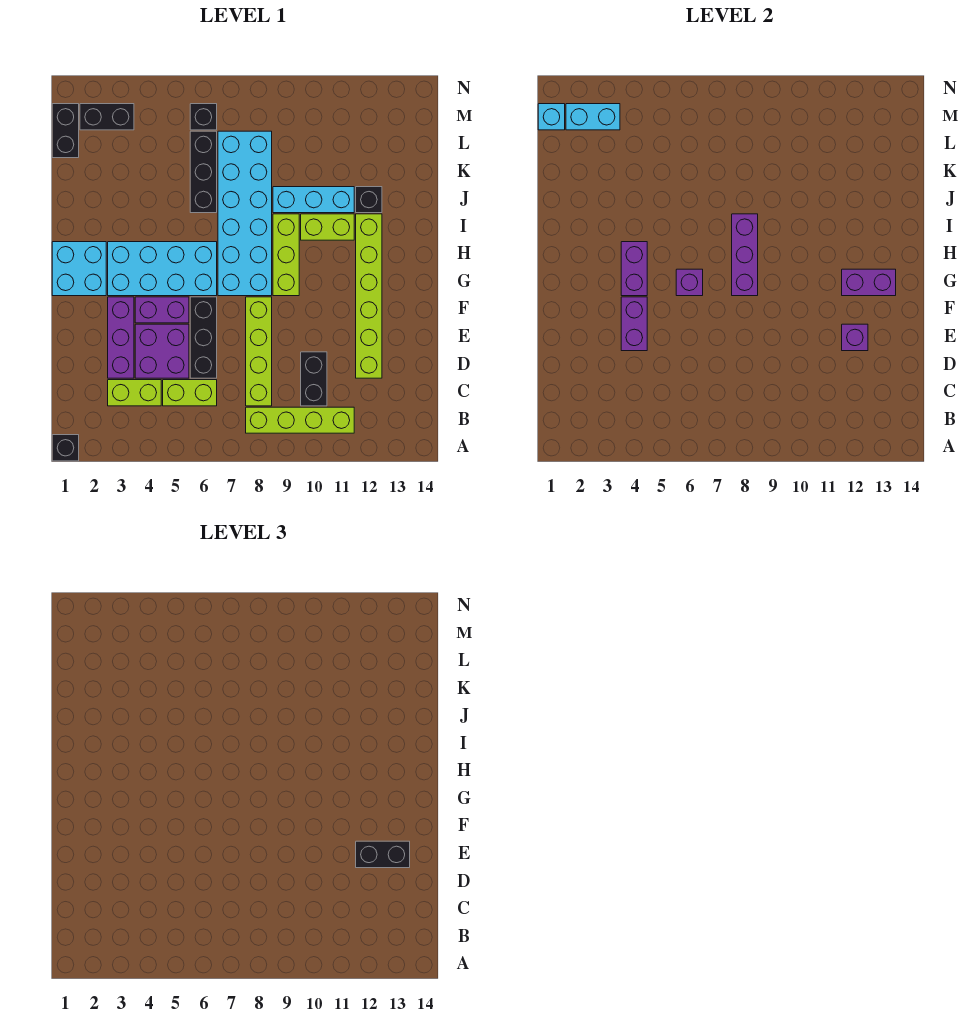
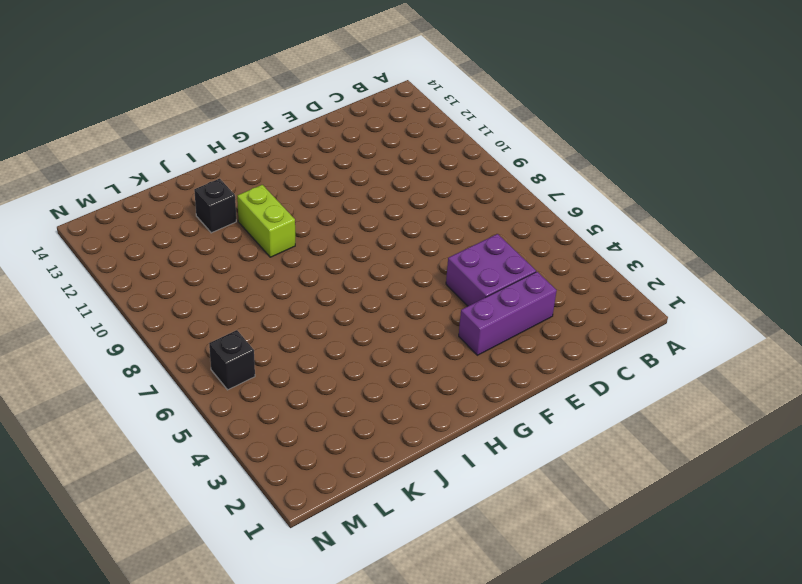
none -> black 1x1 brick [52,435,79,461]
none -> lime 1x4 brick [246,407,354,433]
none -> lime 1x2 brick [108,380,161,406]
none -> lime 1x2 brick [163,380,217,406]

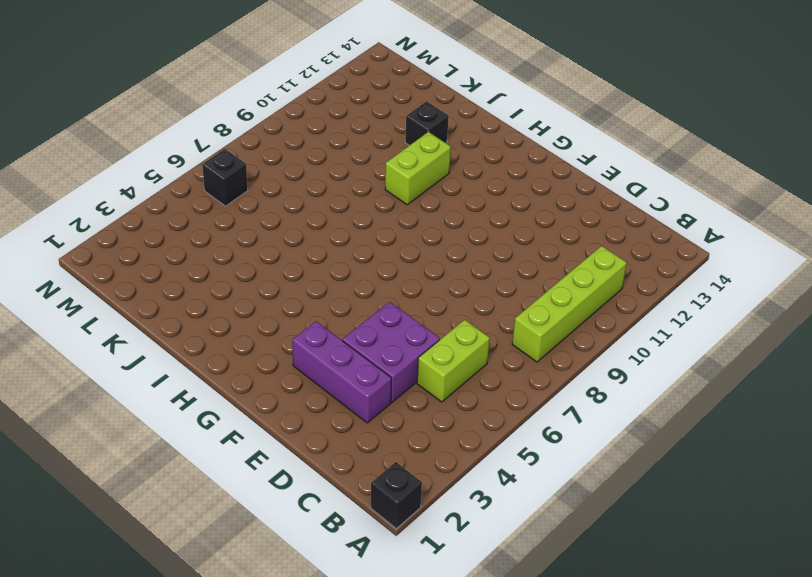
none -> lime 1x2 brick [108,380,161,406]
none -> lime 1x4 brick [246,297,272,406]
none -> black 1x2 brick [301,352,327,406]
none -> black 1x3 brick [190,297,217,378]

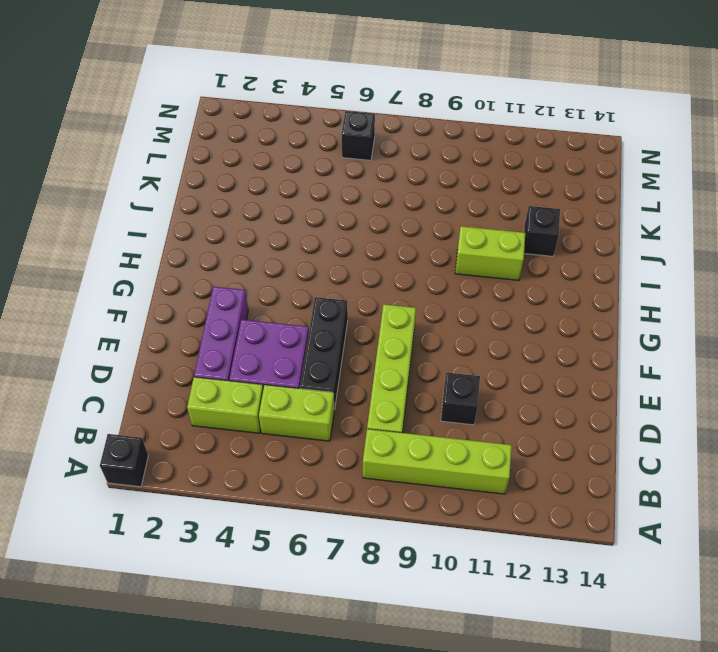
black 1x1 brick [441,373,480,425] -> black 1x2 brick [301,352,327,406]
none -> lime 1x6 brick [356,214,382,378]
none -> purple 1x2 brick [135,297,189,323]
none -> cyan 2x2 brick [52,242,106,296]
none -> cyan 2x4 brick [108,242,217,296]

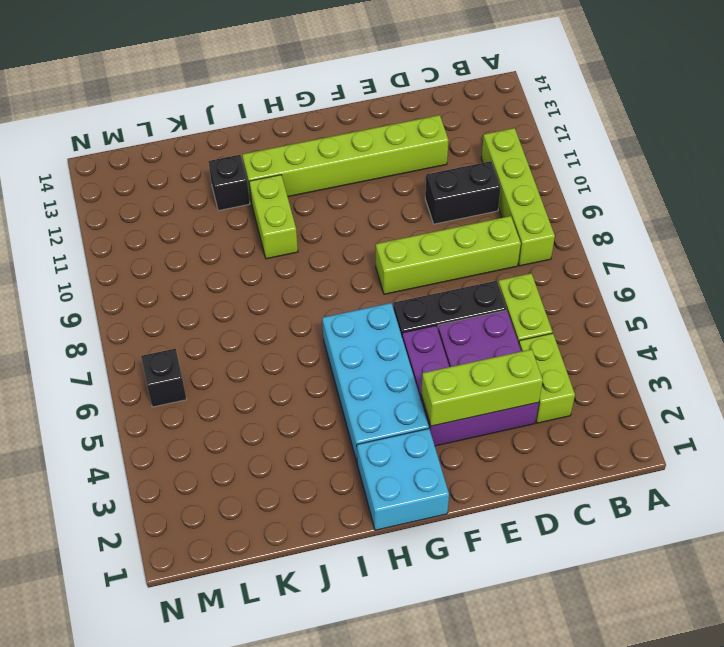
lime 1x3 brick [421,349,543,426] -> lime 1x3 brick moved to [273,214,299,296]
none -> black 1x1 brick [52,435,79,461]
none -> cyan 2x6 brick [218,131,272,296]
none -> black 1x3 brick [190,131,217,213]
none -> cyan 1x3 brick [273,187,354,213]

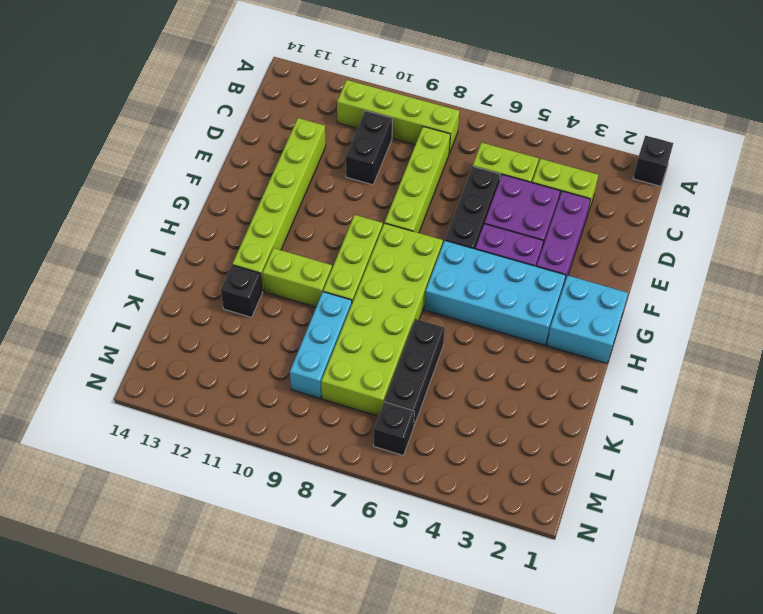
lime 2x6 brick [321,223,443,416] -> cyan 2x6 brick [218,131,272,296]
cyan 1x3 brick [290,292,352,398] -> cyan 1x3 brick turned to [273,187,354,213]
none -> black 1x2 brick [52,104,79,158]
none -> black 1x2 brick [80,104,134,130]
none -> purple 1x2 brick [621,297,647,351]
none -> purple 1x1 brick [842,324,868,351]

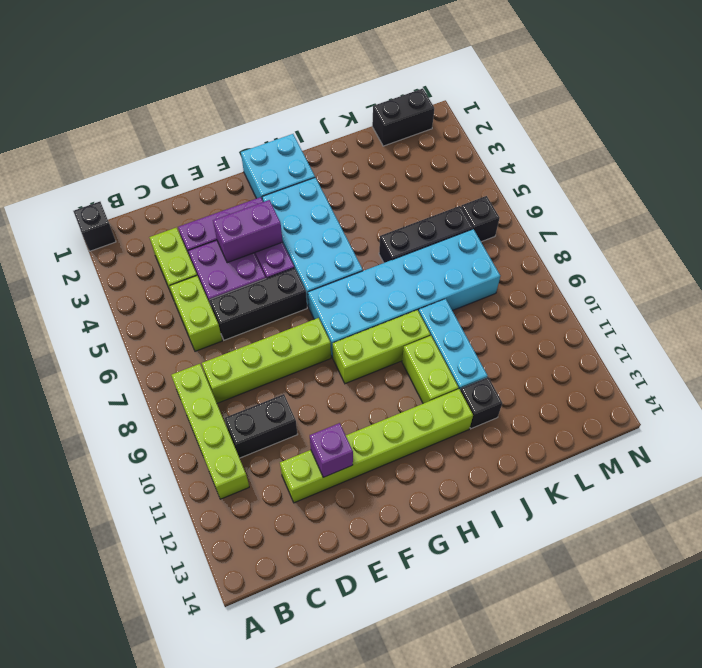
none -> black 1x2 brick [80,104,134,130]
none -> purple 1x2 brick [621,242,647,296]
none -> purple 1x1 brick [676,269,703,296]
none -> purple 1x3 brick [732,214,758,296]

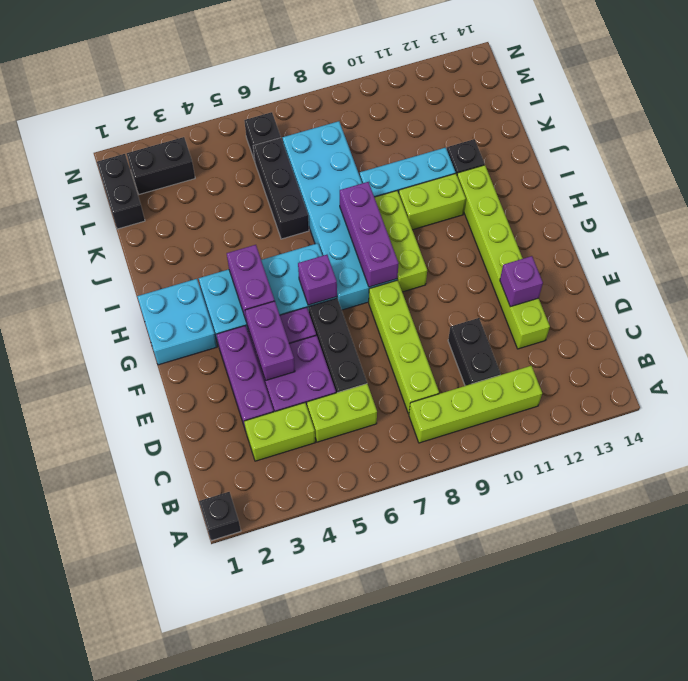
none -> purple 1x2 brick [842,269,896,296]
none -> cyan 1x1 brick [538,104,565,130]
none -> cyan 1x2 brick [566,104,620,130]
none -> black 1x2 brick [356,841,410,868]

